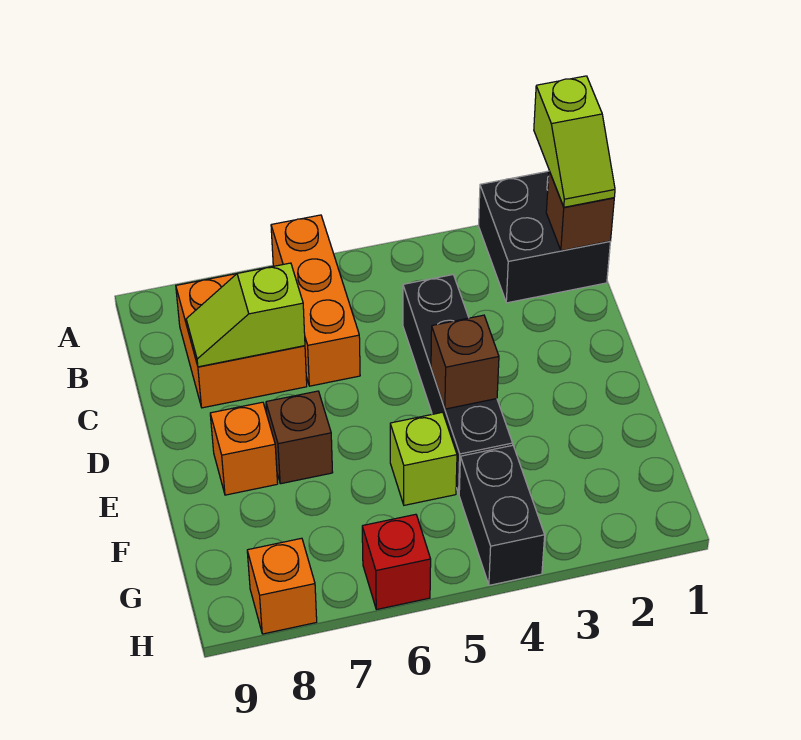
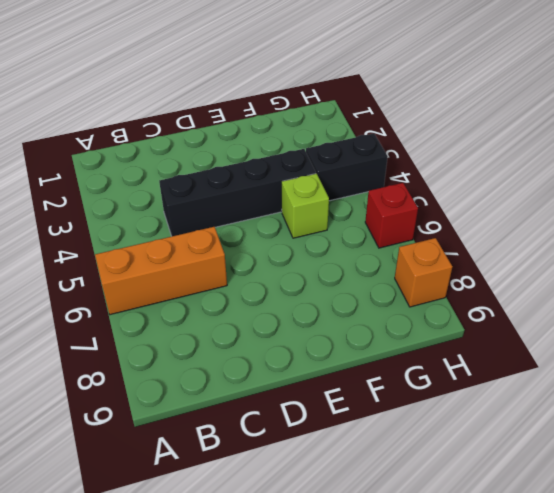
none -> black 2x2 brick [479,171,610,303]
none -> orange 2x2 brick [176,274,307,408]
none -> brown 1x1 brick [266,391,333,484]

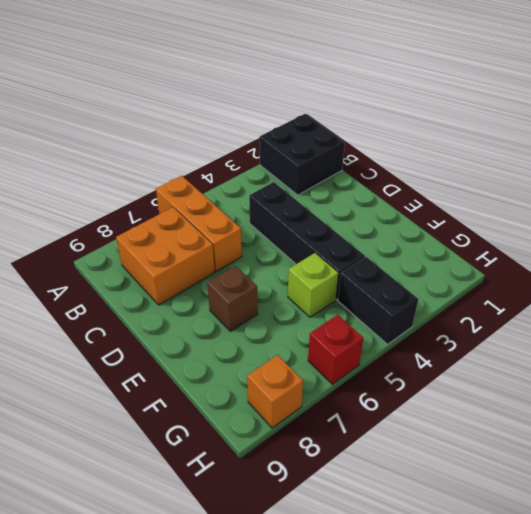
none -> orange 1x1 brick [210,402,278,495]
none -> brown 1x1 brick [546,171,614,251]
none -> lime 1x2 slope [186,263,305,367]

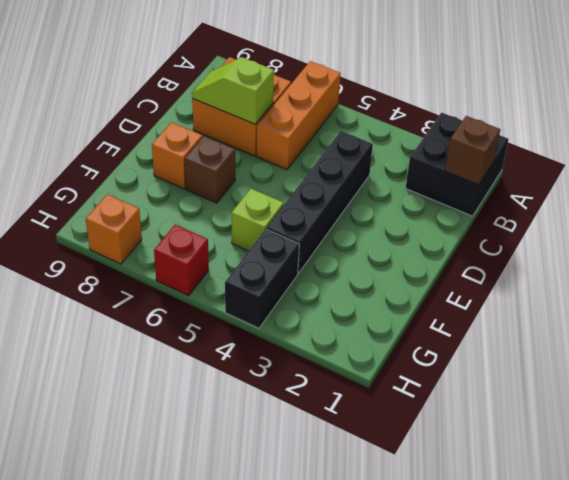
none -> brown 1x1 brick [431,315,499,409]
none -> lime 1x2 slope [534,76,615,207]

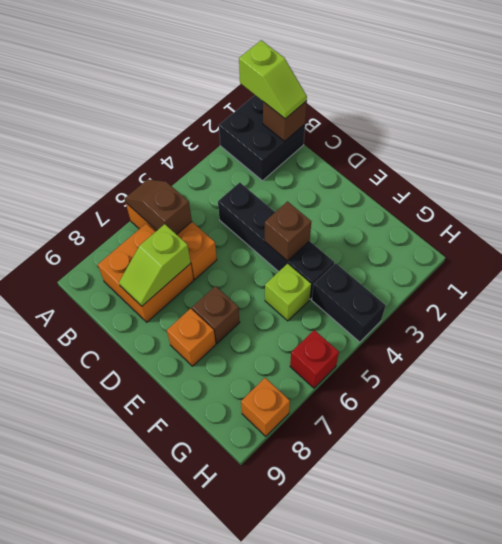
brown 1x2 slope [125,179,192,235] -> none

